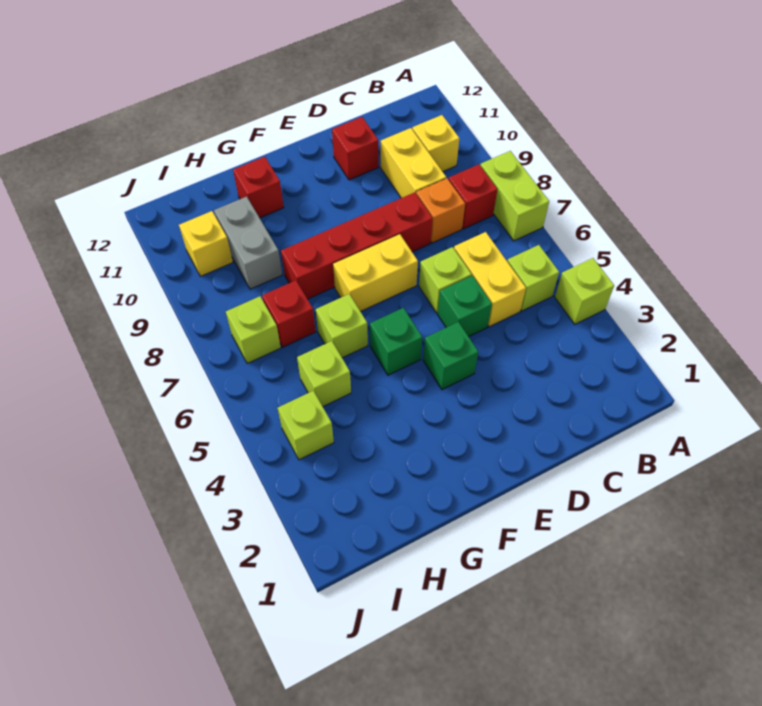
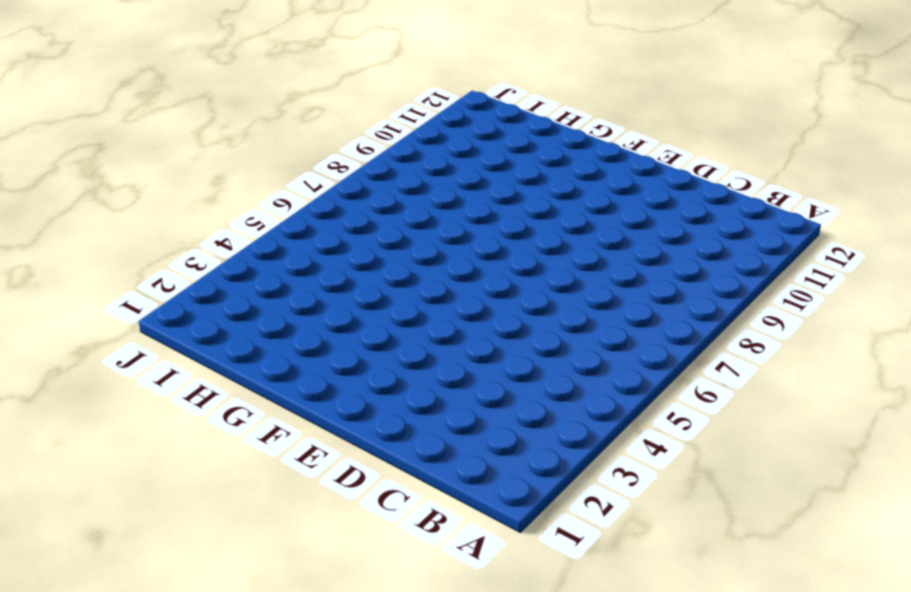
none -> lime 1x1 brick [555,258,614,324]
none -> lime 1x2 brick [480,151,549,241]
none -> lime 1x1 brick [507,245,559,311]

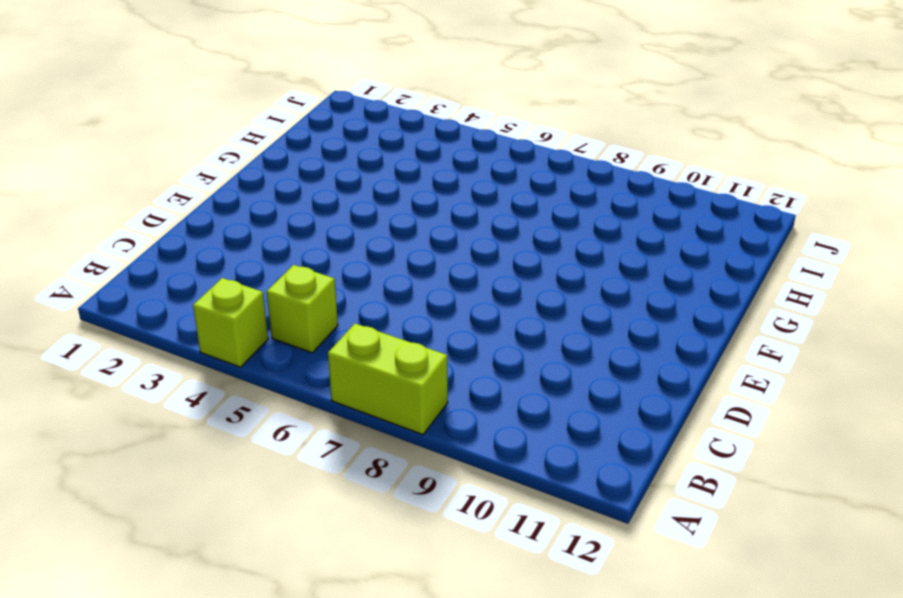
none -> red 1x1 brick [449,165,497,229]
none -> yellow 1x1 brick [412,115,459,172]
none -> yellow 1x2 brick [454,232,526,327]

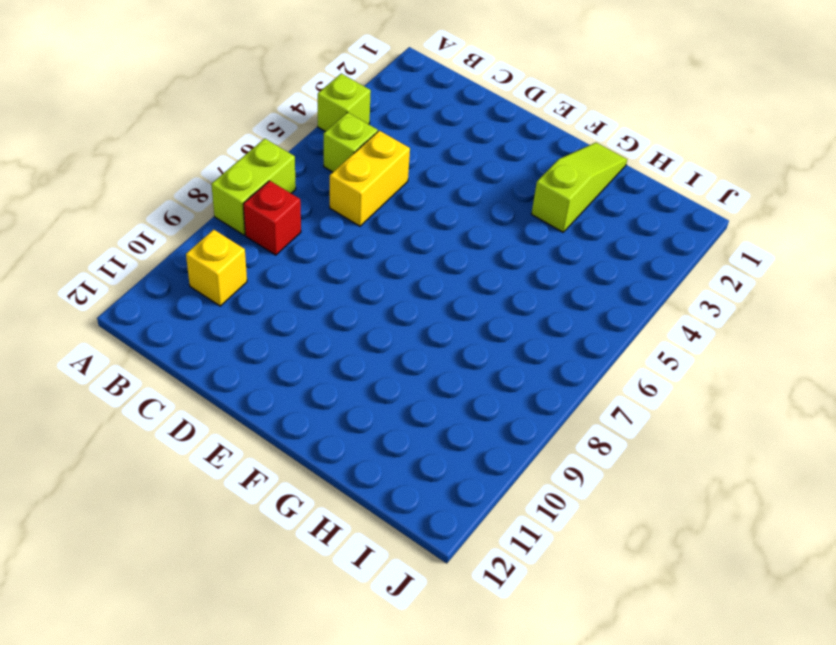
lime 1x3 slope [531,143,627,232] -> none
none -> orange 1x1 brick [416,178,465,243]
none -> yellow 1x2 brick [381,128,446,198]
none -> green 1x1 brick [438,276,492,337]

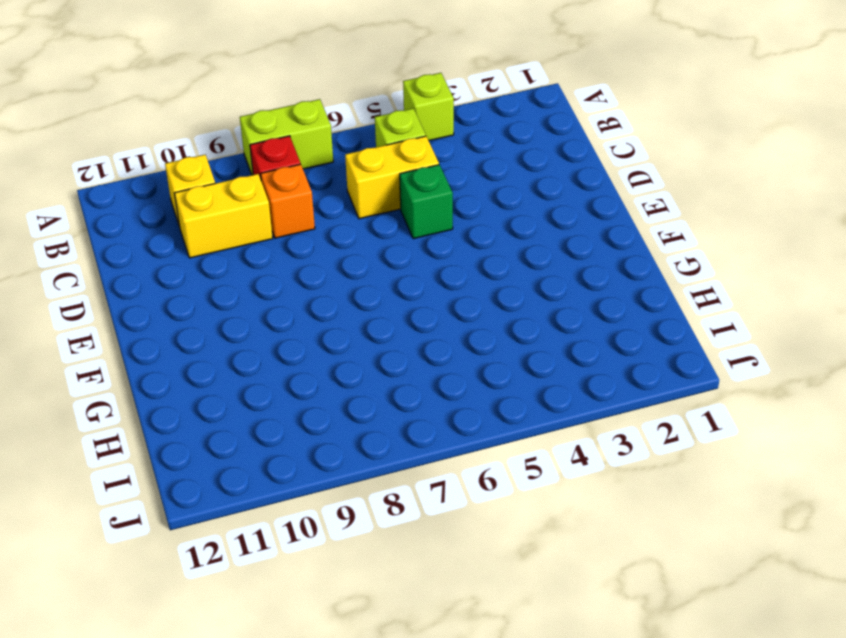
none -> lime 1x1 brick [419,247,471,313]
none -> red 1x4 brick [281,192,432,299]
none -> red 1x1 brick [332,117,379,180]

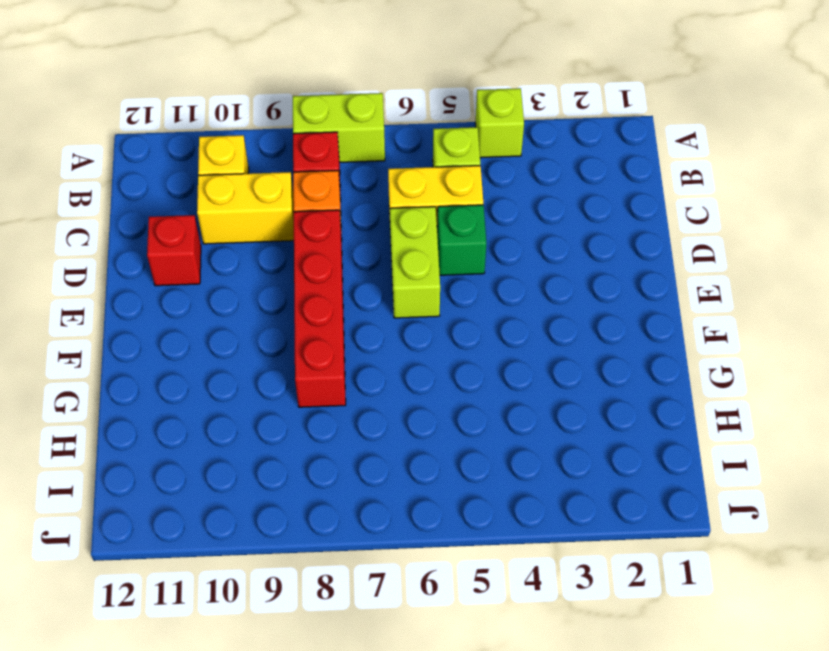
lime 1x2 brick [390,207,440,318] -> lime 1x1 brick [419,247,471,313]
none -> green 1x1 brick [423,322,478,390]
none -> yellow 1x2 brick [333,234,418,311]
none -> green 1x1 brick [370,308,422,375]

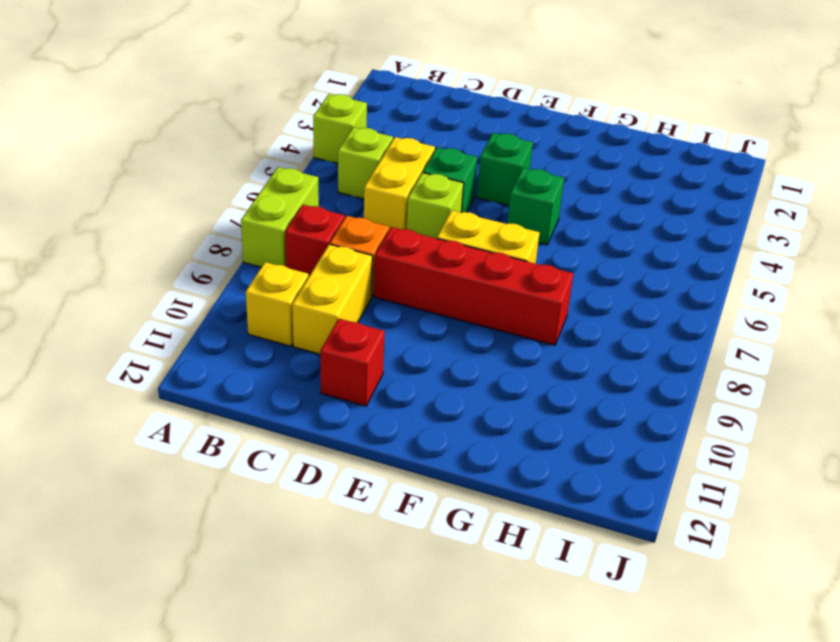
none -> lime 1x1 brick [316,294,368,358]
none -> red 1x1 brick [233,157,284,218]
none -> lime 1x1 brick [297,341,351,406]

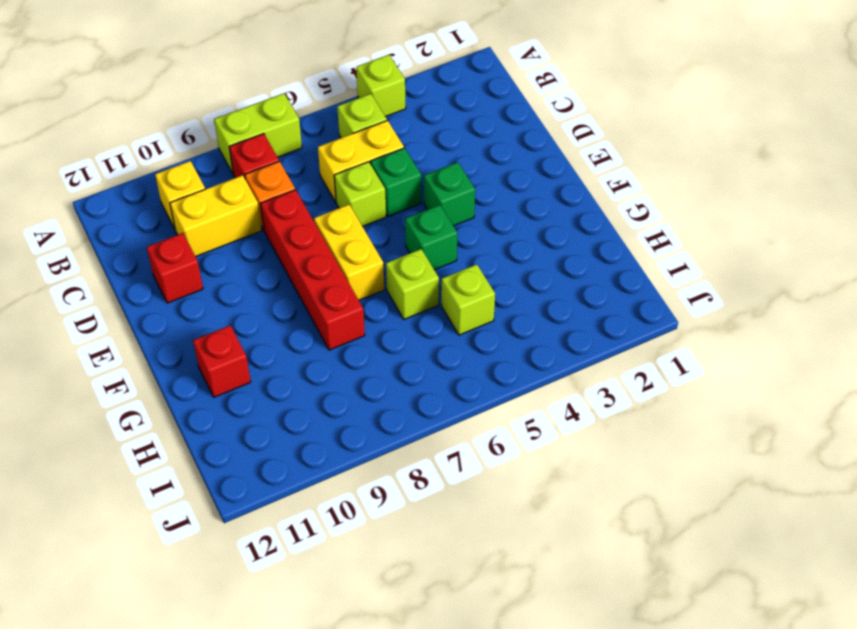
none -> red 1x1 brick [262,280,316,347]
none -> grey 1x2 brick [214,197,282,289]
none -> lime 1x1 brick [278,391,334,460]

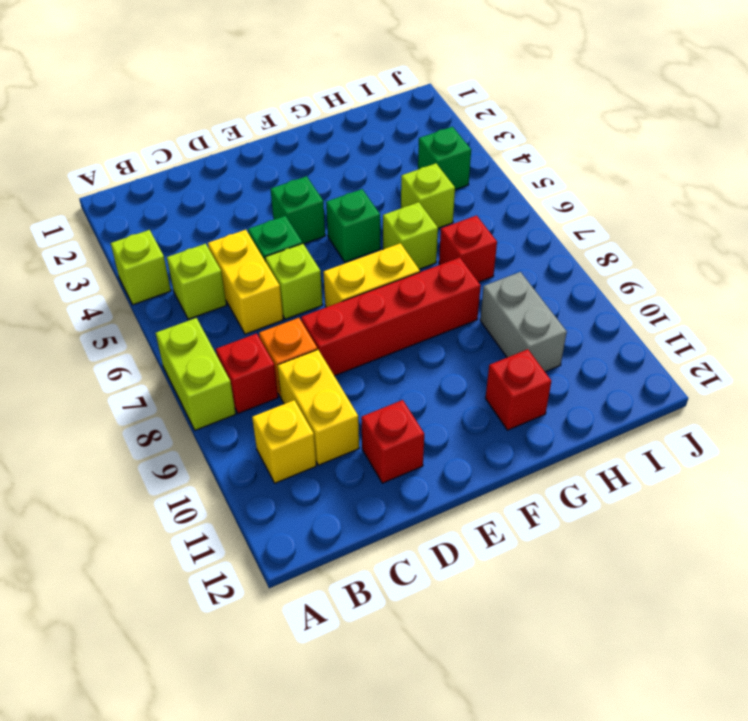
green 1x1 brick [418,127,471,190] -> lime 1x1 brick [278,391,334,460]
none -> lime 1x1 brick [226,296,281,364]
none -> yellow 1x1 brick [179,211,233,276]

